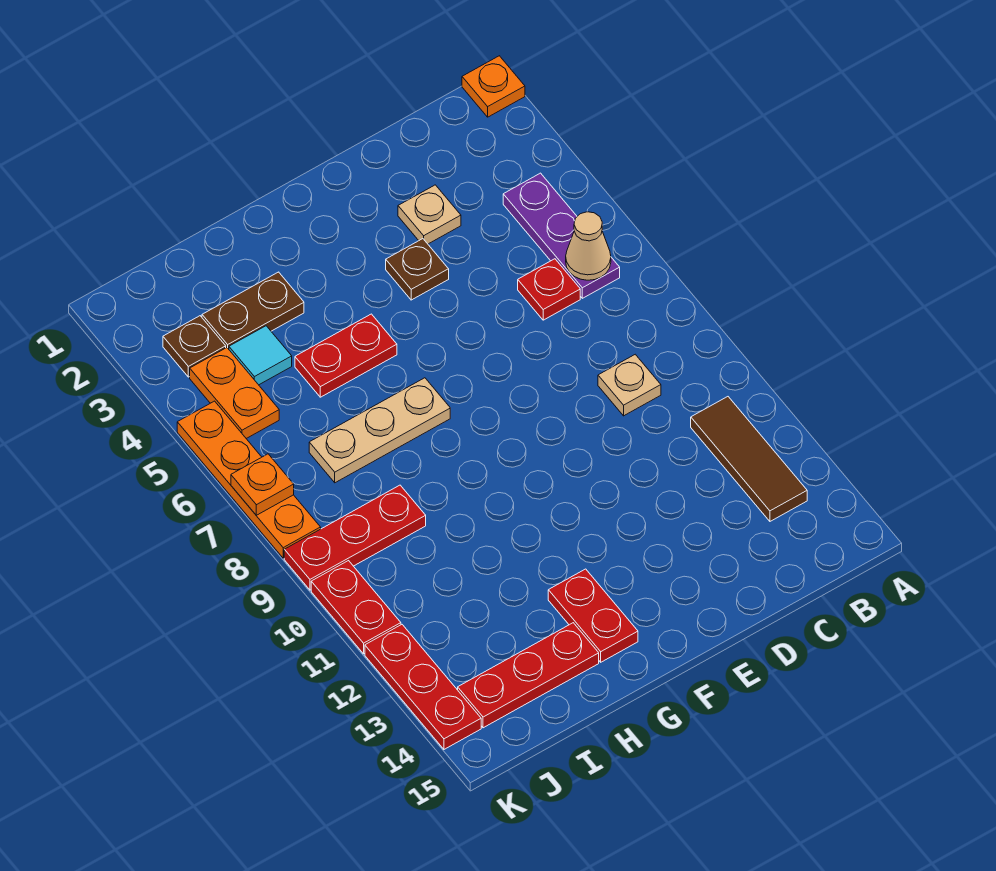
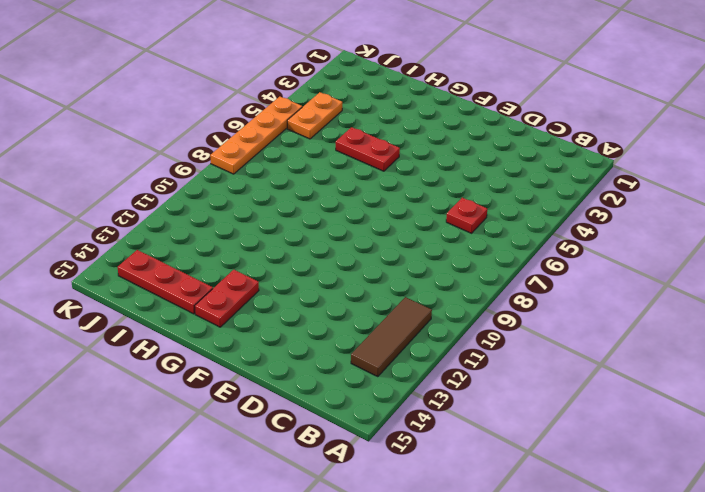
none -> orange 1x1 plate [462,56,525,117]
none -> purple 1x3 plate [503,173,620,298]
none -> tan 1x1 plate [598,354,661,416]

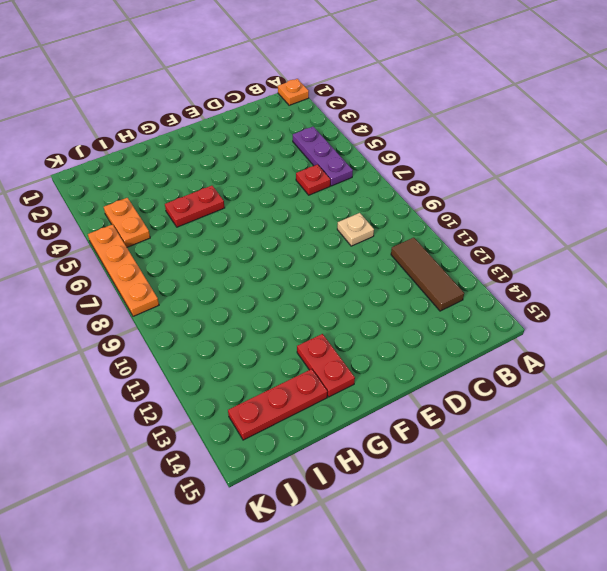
none -> tan 1x1 plate [398,185,461,244]
none -> brown 1x1 plate [386,239,449,300]
none -> tan 1x3 plate [309,378,450,483]

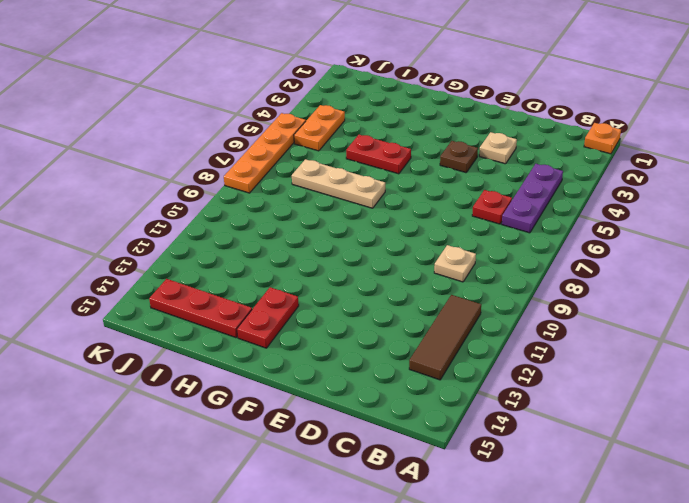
none -> brown 1x2 plate [202,272,304,349]
none -> cyan 1x1 tile [229,326,292,385]
none -> red 1x3 plate [284,485,426,590]

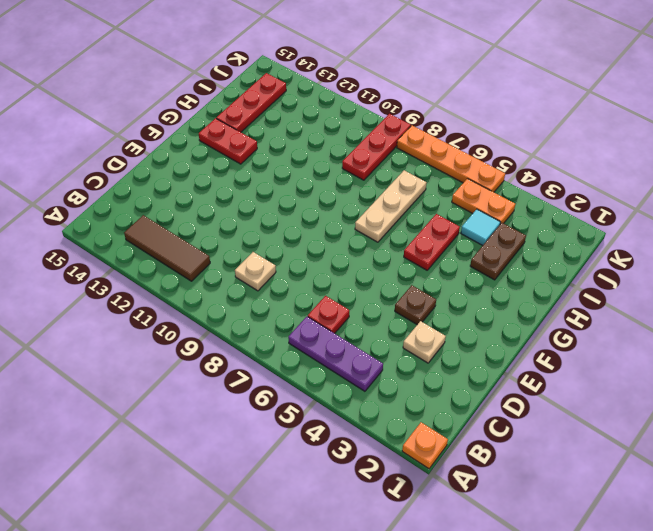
none -> brown 1x1 plate [163,316,226,377]
none -> red 1x2 plate [311,561,401,654]
none -> red 1x3 plate [365,625,481,749]

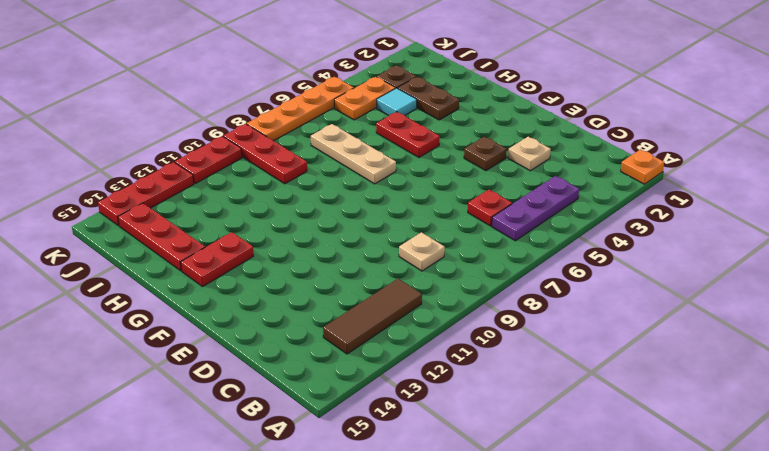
none -> tan 1x1 cone [566,212,611,280]
none -> orange 1x1 plate [231,454,294,515]

